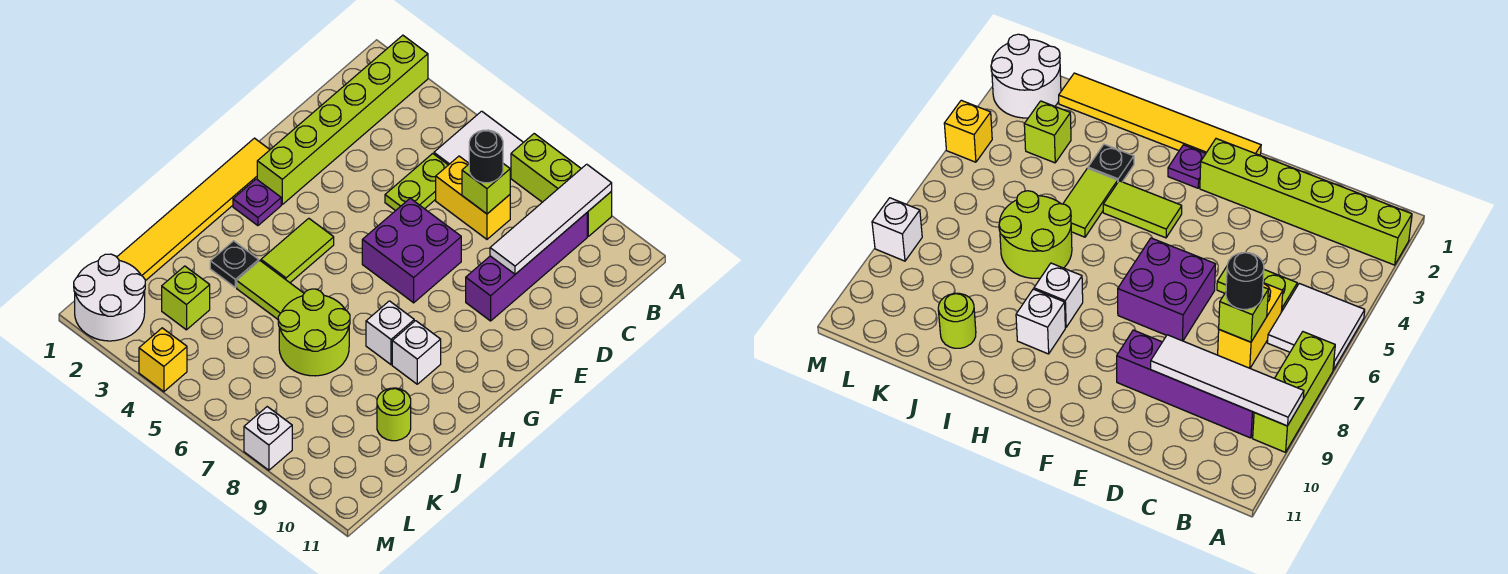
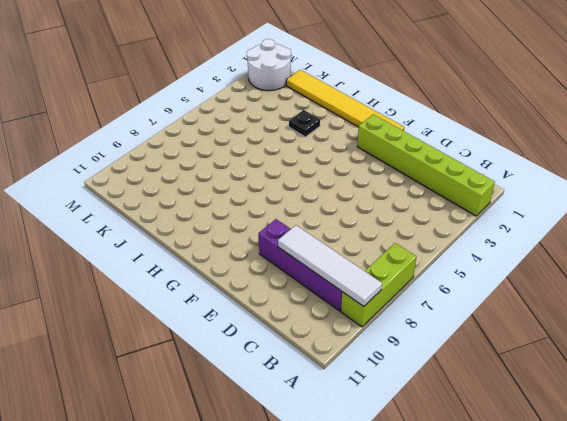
none -> white 2x2 tile [434,111,523,177]
none -> lime 1x2 plate [385,154,448,211]
none -> yellow 1x2 brick [436,156,510,239]

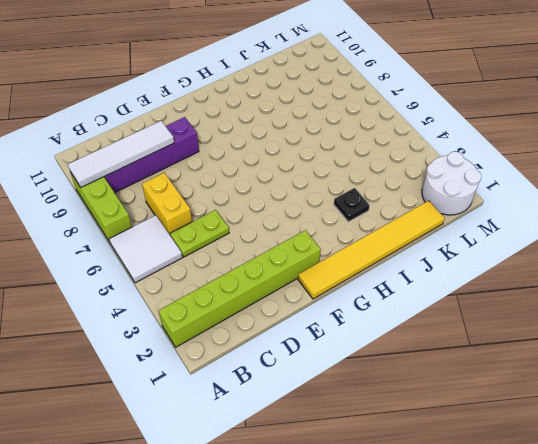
none -> purple 2x2 brick [362,198,461,303]
none -> purple 1x1 plate [233,179,281,226]
none -> lime 1x2 tile [261,218,334,283]

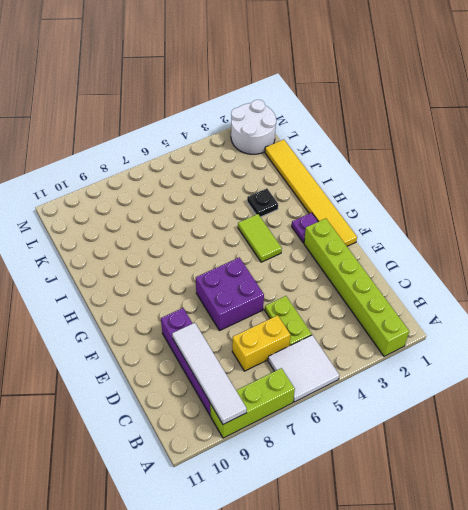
none -> white 1x1 brick [366,301,414,365]
none -> white 1x1 brick [392,321,441,384]
none -> lime 1x2 tile [237,261,304,319]

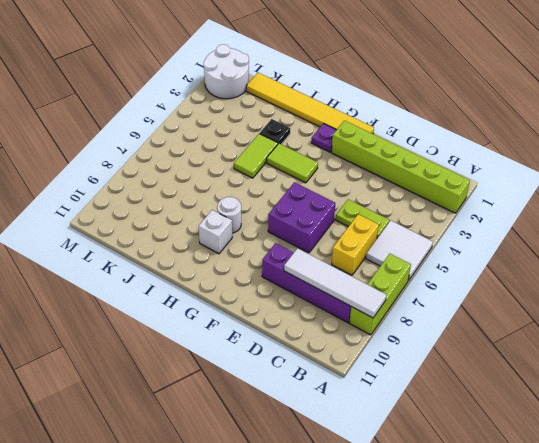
white 1x1 round brick [217,197,241,233] -> white 1x1 brick [366,301,414,365]
none -> lime 2x2 round brick [278,289,350,376]
none -> lime 1x1 round brick [377,388,411,441]
none -> lime 1x1 brick [162,266,210,330]

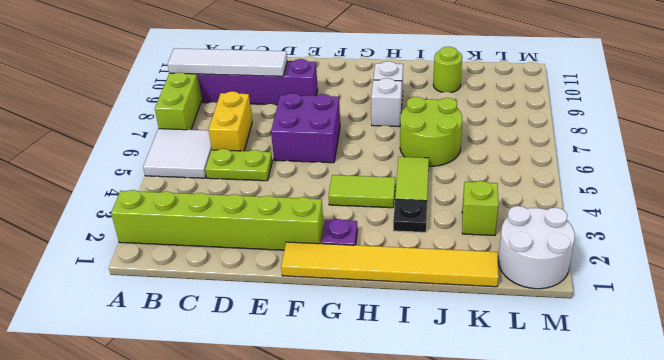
none -> yellow 1x1 brick [139,328,187,392]
none -> white 1x1 brick [244,407,292,470]
none -> lime 1x1 brick [462,164,510,214]

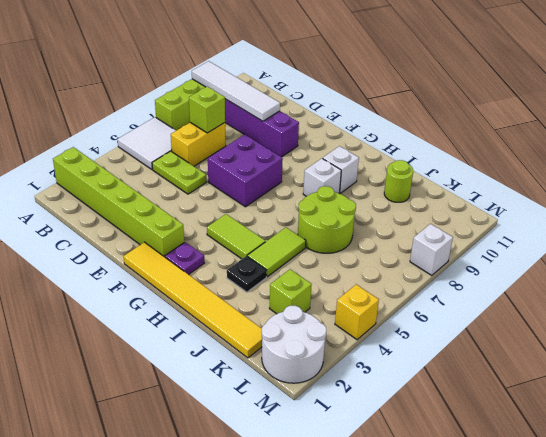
none -> black 1x1 round brick [469,130,503,183]

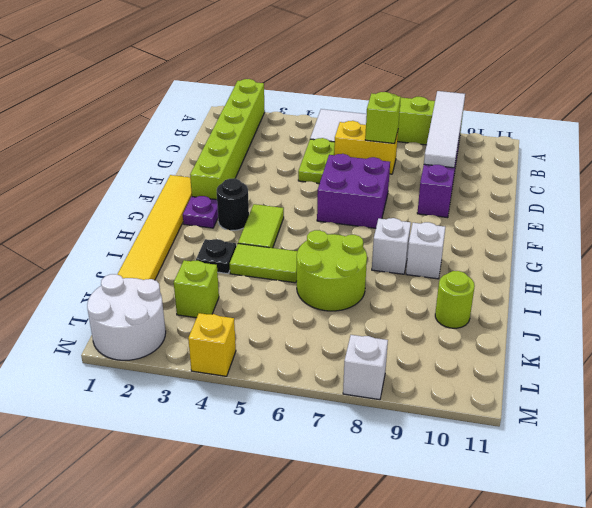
black 1x1 round brick [217,178,249,230] -> black 1x1 round brick moved to [469,130,503,183]

